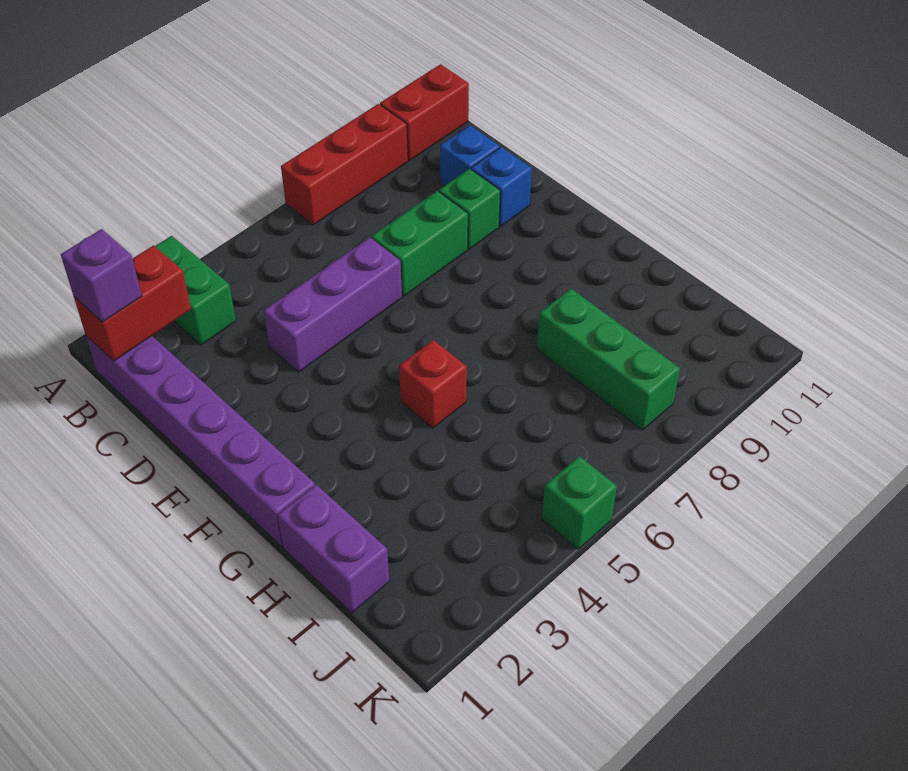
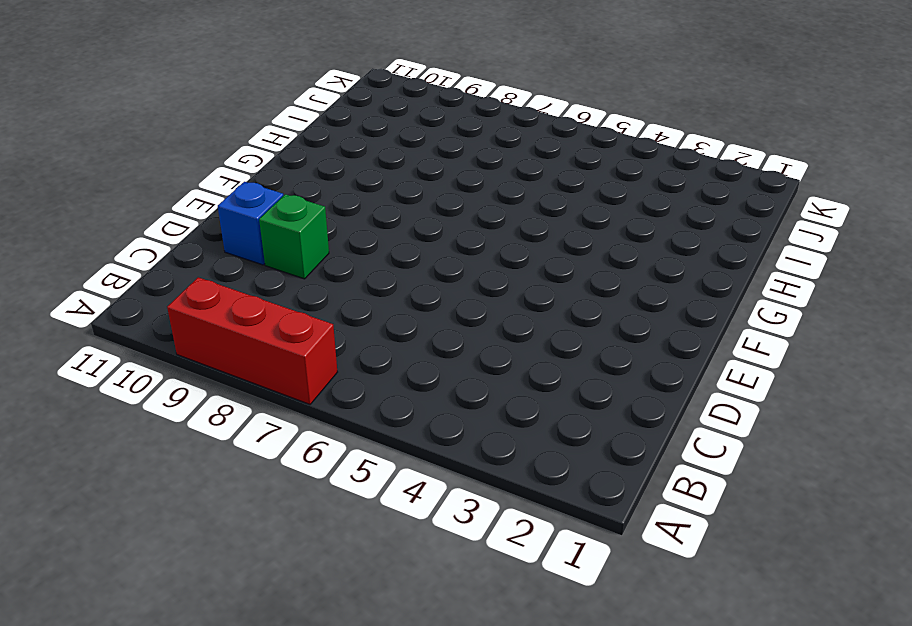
none -> green 1x2 brick [155,236,236,345]
none -> red 1x2 brick [380,64,469,161]
none -> purple 1x6 brick [86,336,315,546]

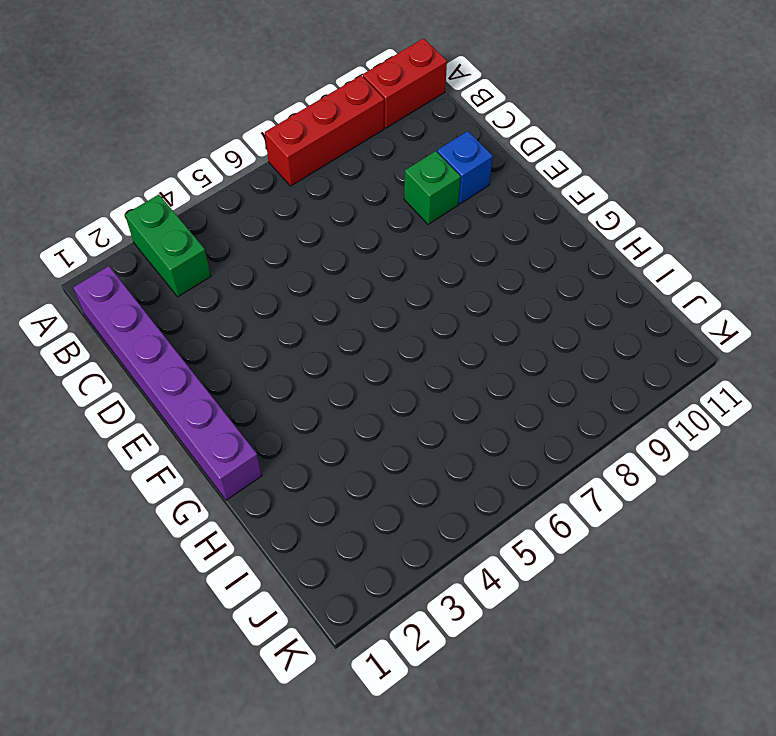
none -> blue 1x1 brick [440,126,500,186]
none -> purple 1x3 brick [264,237,402,372]
none -> green 1x2 brick [372,191,468,296]

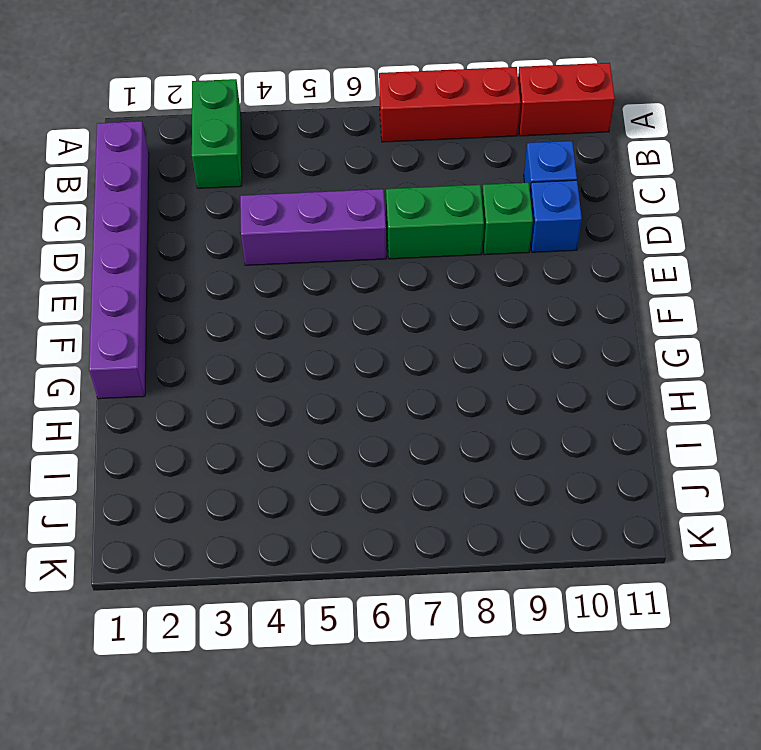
none -> red 1x1 brick [399,340,467,428]
none -> purple 1x2 brick [277,485,389,613]
none -> green 1x3 brick [537,289,680,430]

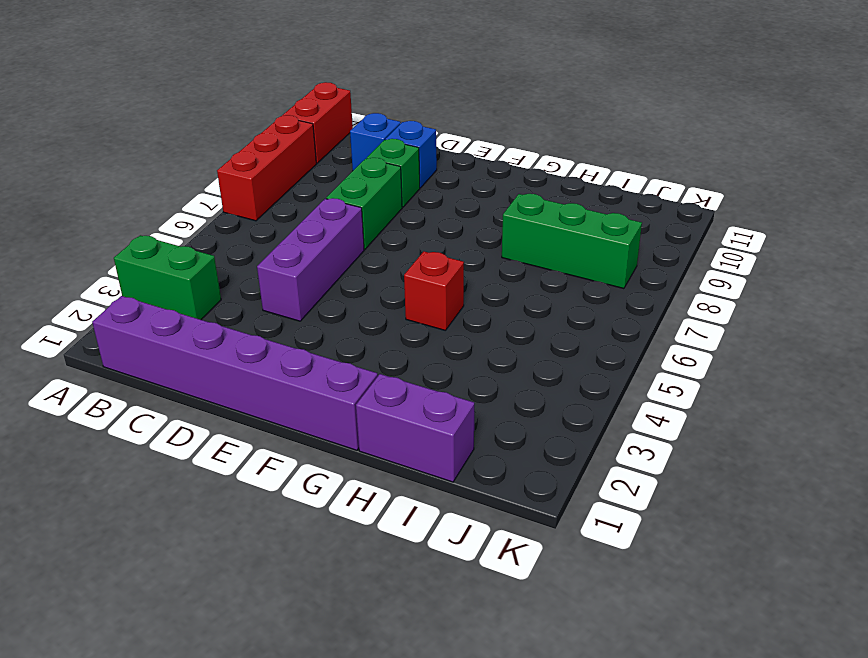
none -> green 1x1 brick [542,456,617,549]
none -> red 1x2 brick [74,245,191,361]
none -> purple 1x1 brick [61,229,142,322]

